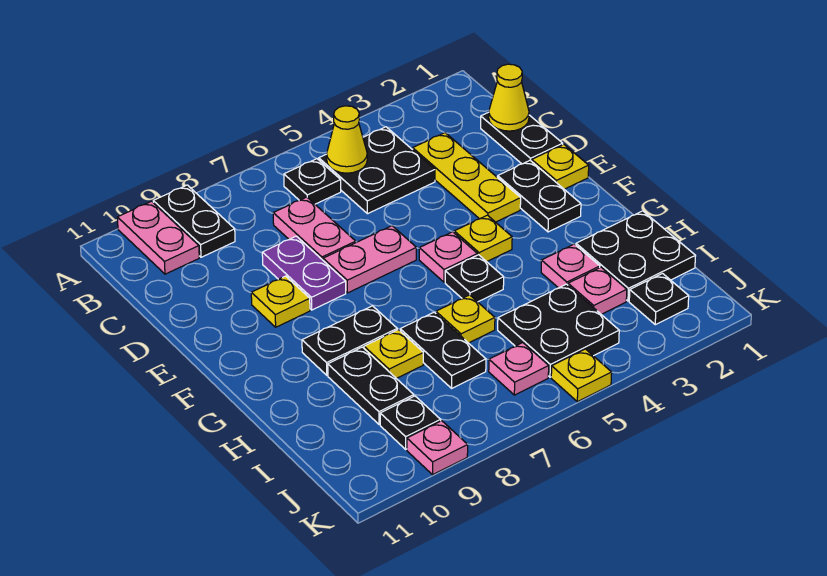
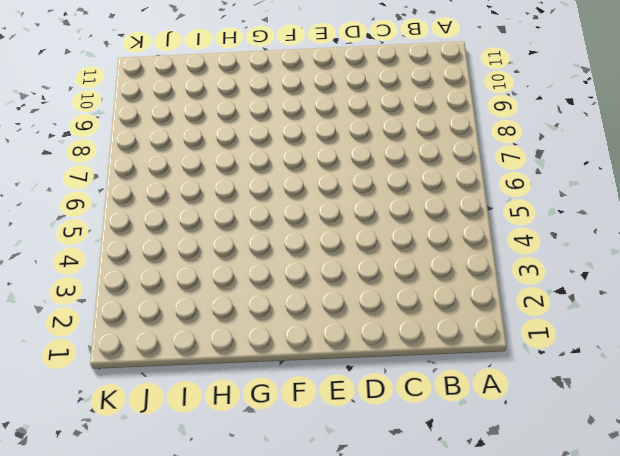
none -> black 1x2 plate [153,185,235,257]
none -> pink 1x2 plate [117,201,199,274]
none -> black 2x2 plate [319,127,435,214]
none -> black 1x1 plate [284,159,341,204]

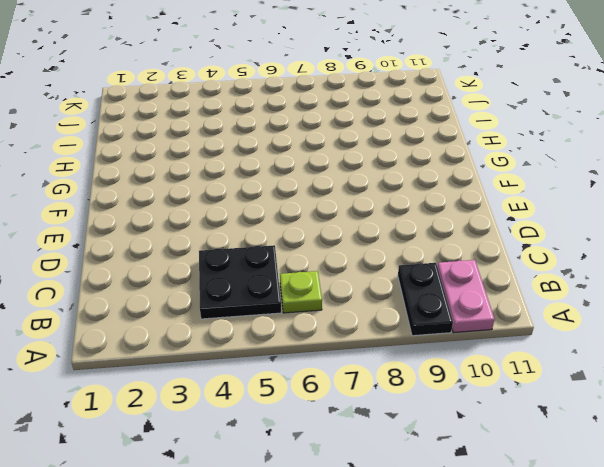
lime 1x1 plate [280,271,322,313] -> black 1x1 plate [284,159,341,204]
none -> black 1x2 plate [481,112,563,164]
none -> yellow 1x3 plate [413,133,521,222]
none -> pink 1x2 plate [273,197,356,260]
none -> purple 1x2 plate [262,236,346,310]

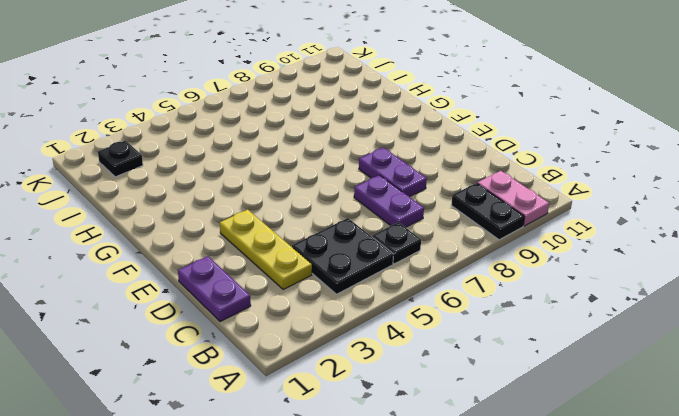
purple 1x2 plate [178,256,251,322] -> black 1x2 plate [481,112,563,164]
purple 1x2 plate [354,175,424,227] -> pink 1x2 plate [273,197,356,260]
none -> yellow 1x1 plate [532,144,589,189]
none -> black 1x2 plate [498,161,581,232]
none -> pink 1x2 plate [323,226,416,293]
none -> yellow 1x1 plate [251,276,310,327]

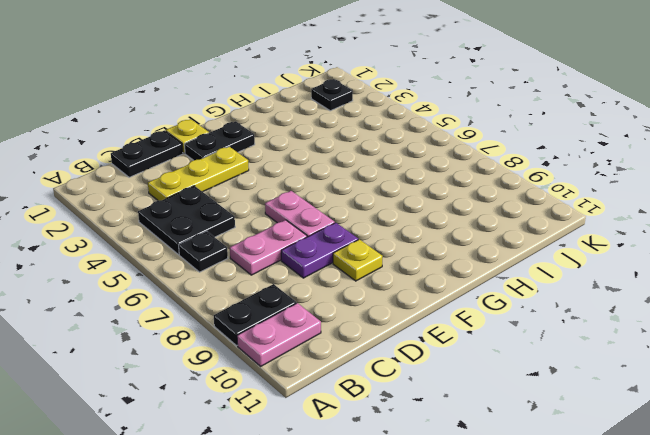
none -> yellow 1x1 plate [454,215,512,262]
none -> pink 1x1 plate [419,232,477,282]
none -> black 1x1 plate [445,255,504,302]
none -> black 1x2 plate [302,306,397,375]

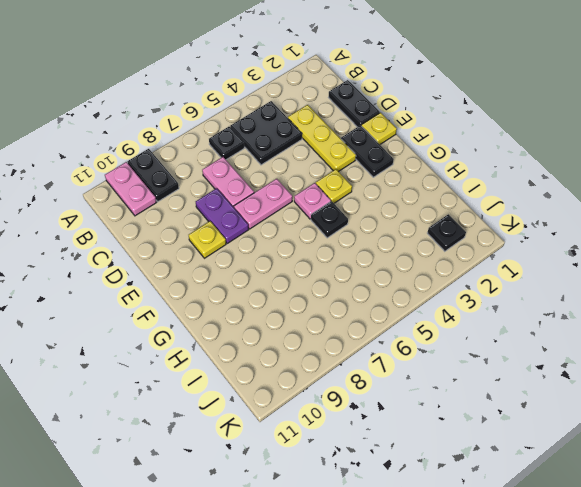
none -> black 1x2 plate [302,306,397,375]
none -> black 2x2 plate [576,211,695,301]
none -> pink 1x1 plate [541,244,600,288]
none -> yellow 1x1 plate [436,295,495,343]

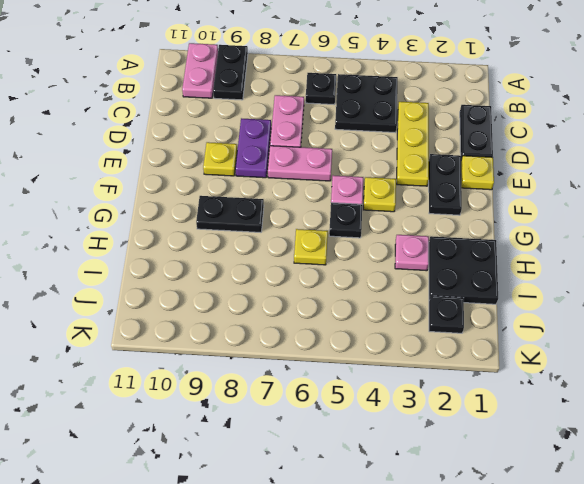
none -> black 1x2 plate [400,312,486,388]
none -> yellow 1x1 plate [364,330,423,378]
none -> black 1x2 plate [328,347,414,424]
none -> pink 1x1 plate [568,267,627,314]

